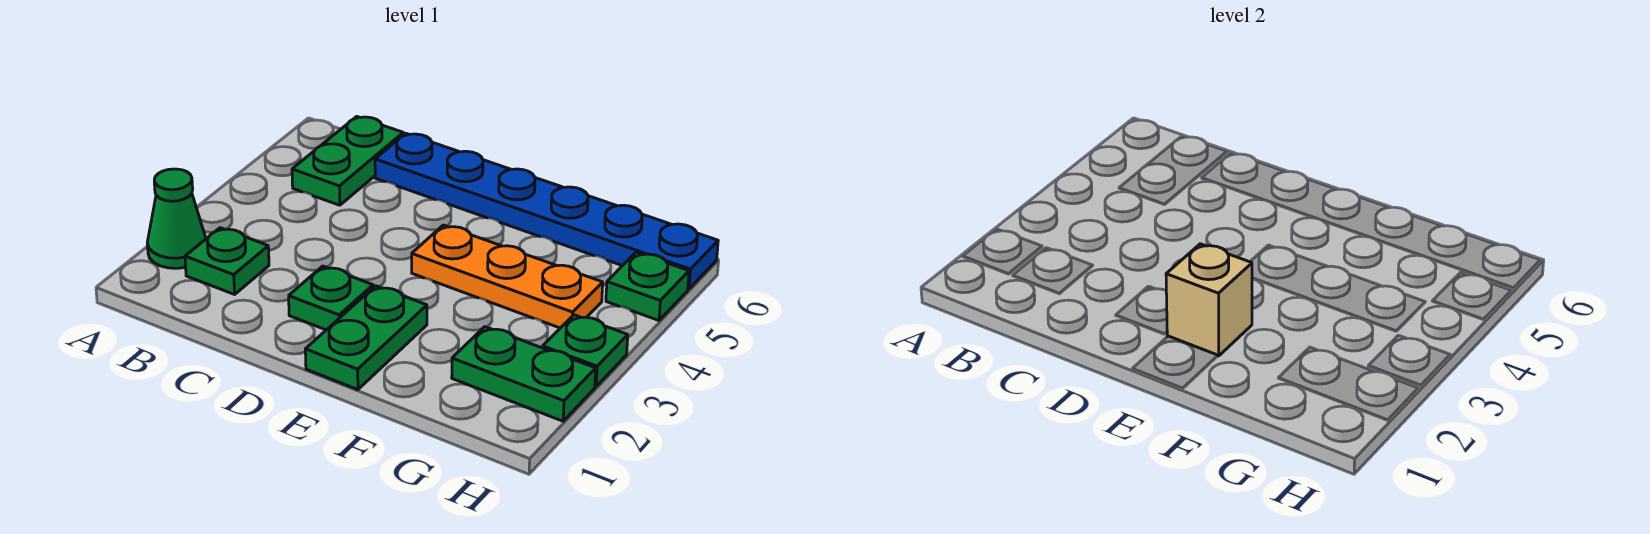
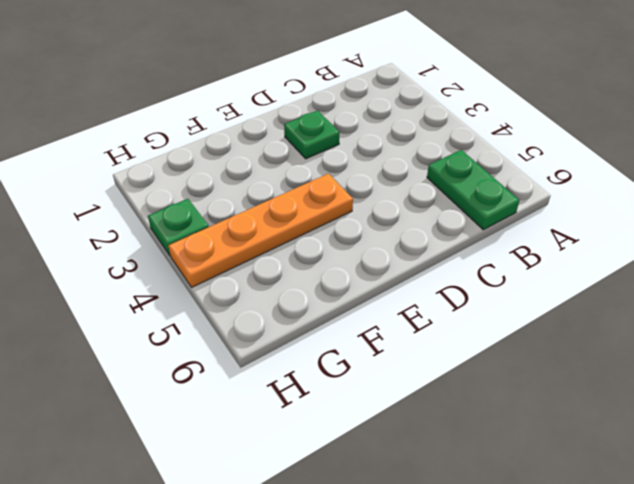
orange 1x4 plate [168,173,353,287] -> orange 1x3 plate [412,225,603,328]
none -> green 1x1 cone [147,169,206,268]
none -> green 1x1 plate [185,228,269,294]

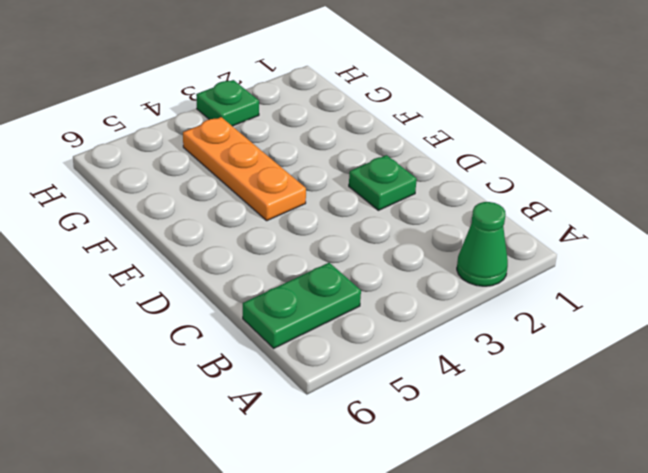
none -> green 1x1 plate [185,228,269,294]
none -> blue 1x6 plate [375,133,718,289]

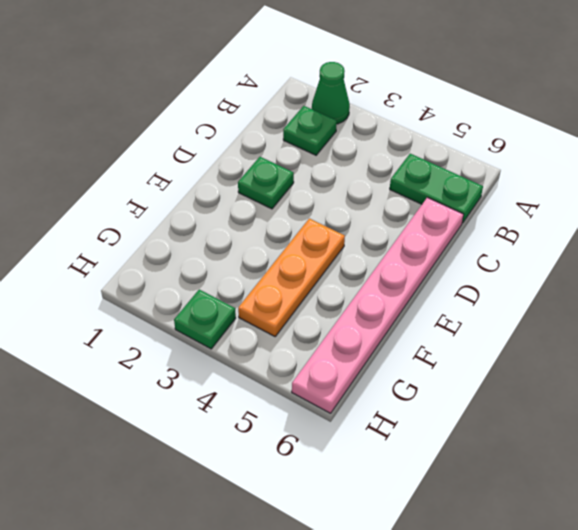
pink 1x6 plate [292,197,464,413] -> blue 1x6 plate [375,133,718,289]
none -> green 1x2 plate [305,286,427,390]
none -> green 1x2 plate [452,327,596,421]

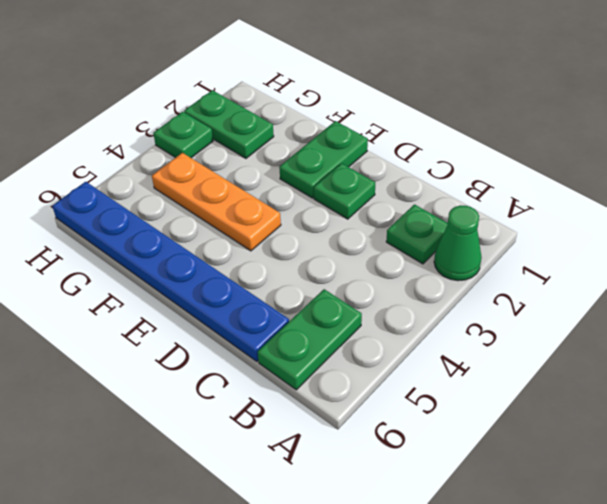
none -> green 1x1 plate [606,252,689,320]
none -> tan 1x1 brick [1166,244,1252,356]

